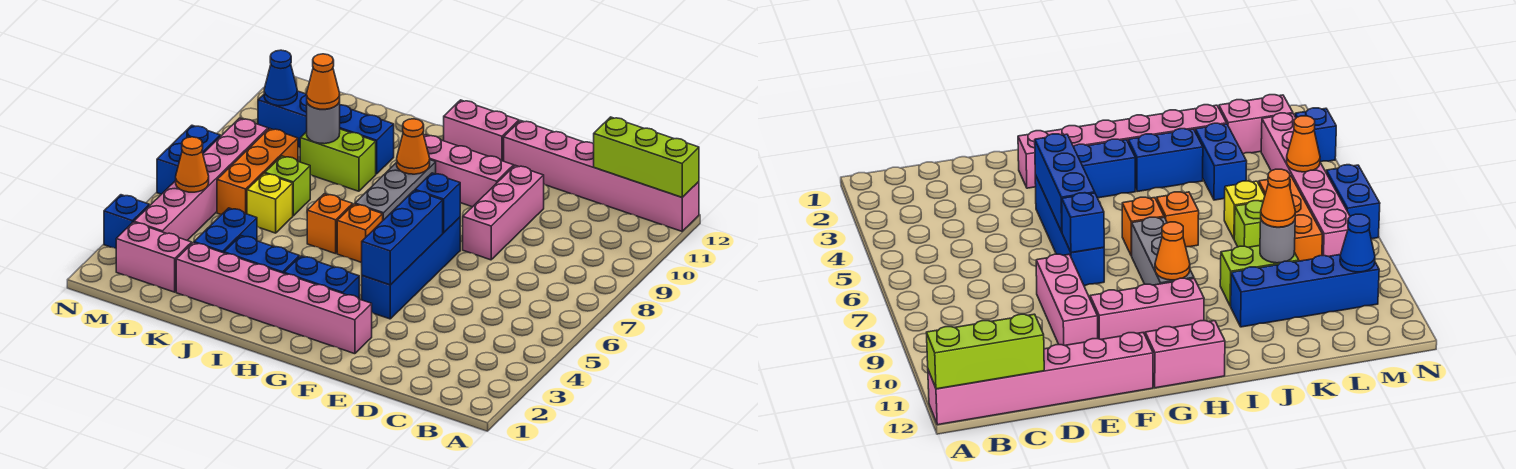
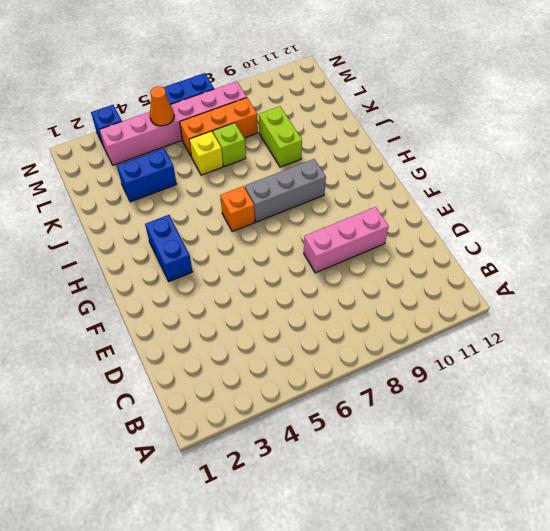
none -> pink 1x6 brick [504,121,699,231]
none -> pink 1x6 brick [176,243,372,354]
none -> blue 1x4 brick [362,217,460,319]

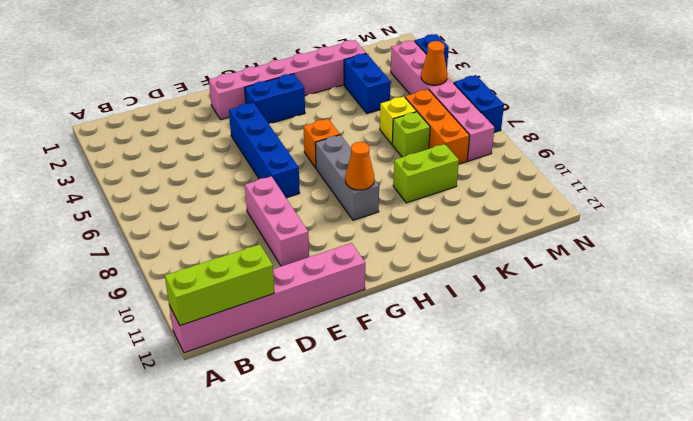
none -> pink 1x3 brick [424,135,514,207]
none -> pink 1x2 brick [444,100,519,161]
none -> blue 1x2 brick [224,236,299,273]

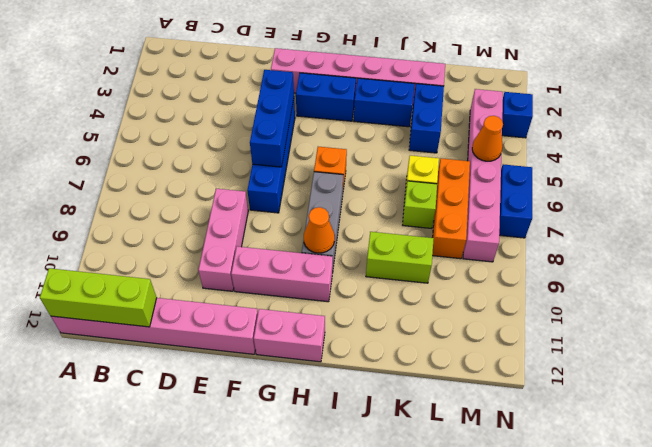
none -> orange 1x1 brick [307,194,353,254]
none -> blue 1x4 brick [258,91,394,174]
none -> pink 1x2 brick [116,222,192,292]

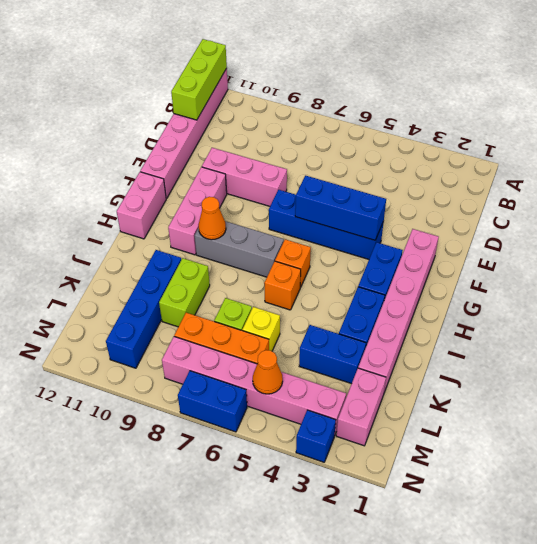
none -> blue 1x1 brick [415,173,460,233]
none -> grey 1x1 round brick [307,100,340,144]
none -> blue 1x1 cone [264,50,297,106]

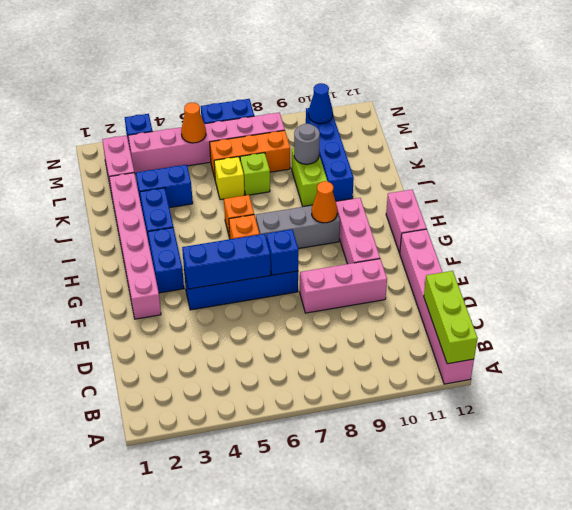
none -> orange 1x1 cone [307,54,340,109]

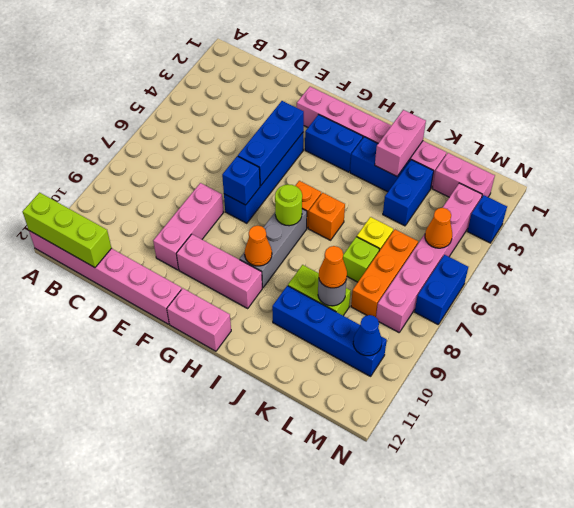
lime 1x1 round brick [275,184,302,226] -> none
pink 1x2 brick [375,110,426,176] -> none

